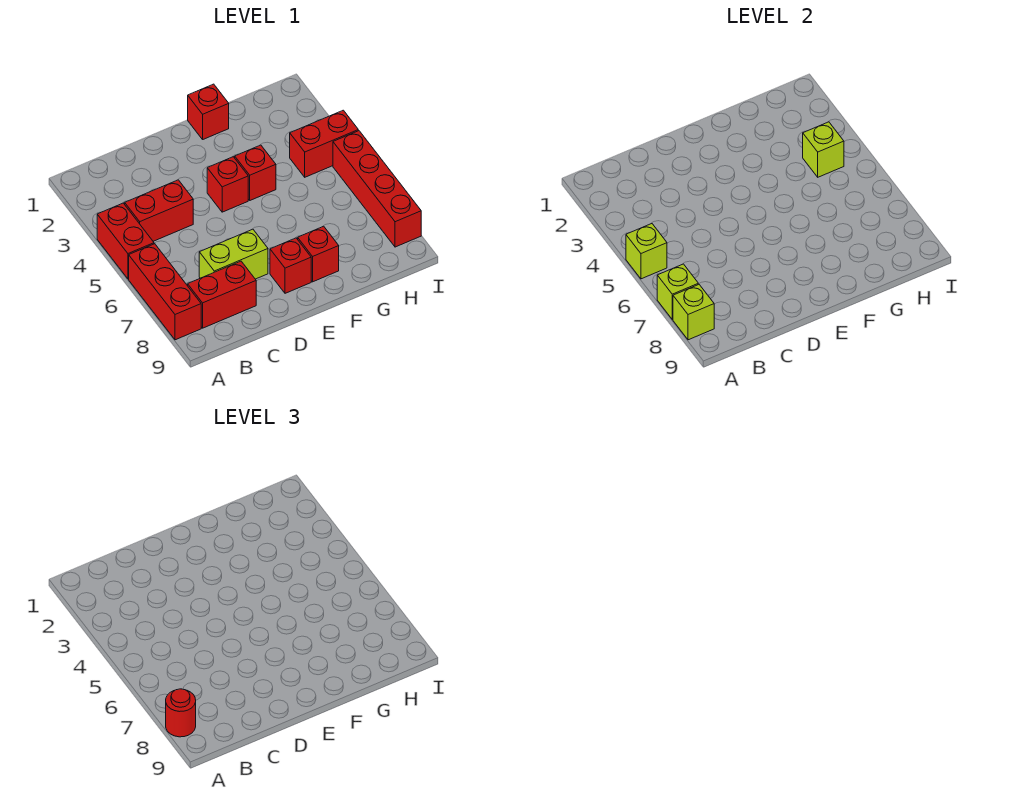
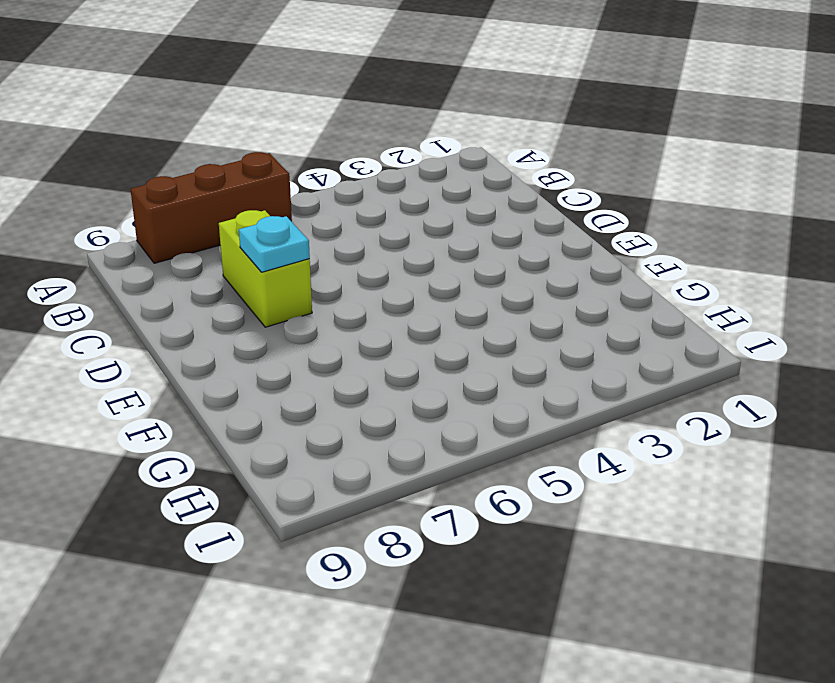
brown 1x3 brick [131,152,292,263] -> red 1x3 brick [129,244,201,340]
cyan 1x1 plate [239,216,310,272] -> none
none -> red 1x2 brick [97,203,154,279]
none -> red 1x2 brick [125,180,193,241]
none -> red 1x2 brick [188,261,256,328]

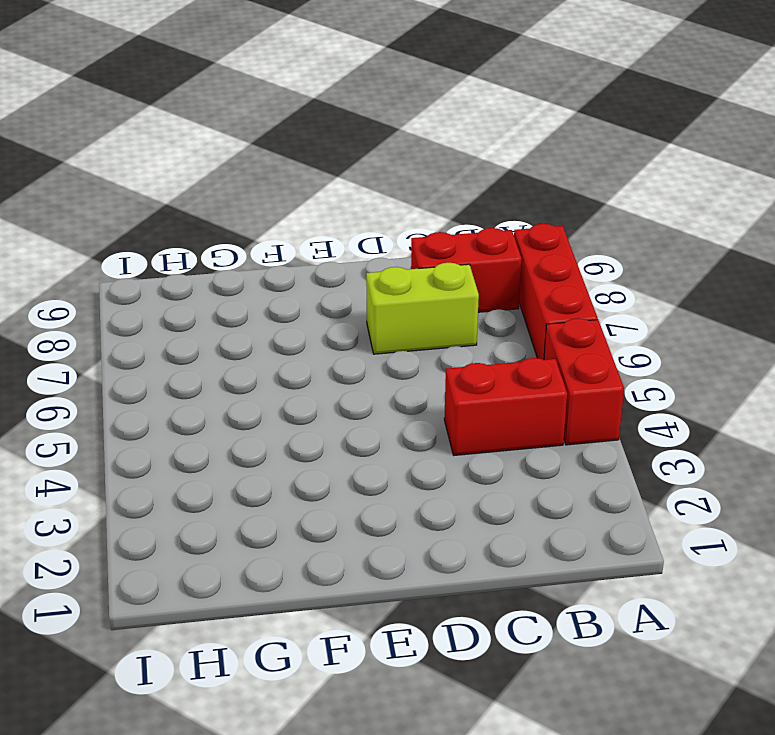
none -> red 1x1 brick [207,157,248,212]
none -> red 1x1 brick [270,238,311,293]
none -> red 1x1 brick [188,84,229,139]

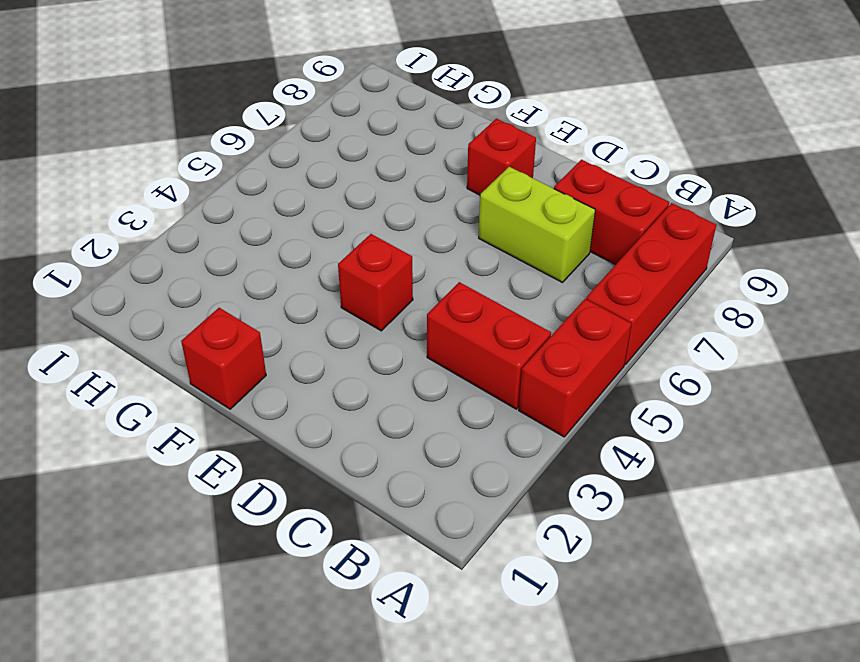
none -> red 1x1 brick [235,145,276,200]
none -> red 1x1 brick [298,226,339,282]
none -> red 1x2 brick [290,110,358,177]

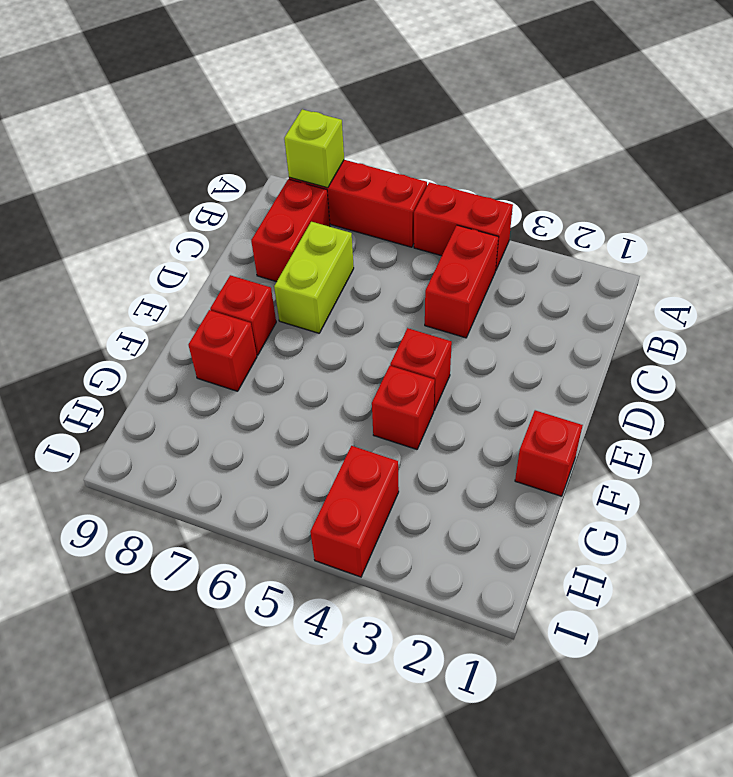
none -> red 1x4 brick [333,131,421,247]
none -> lime 1x1 brick [626,224,667,279]
none -> lime 1x1 brick [657,264,698,319]

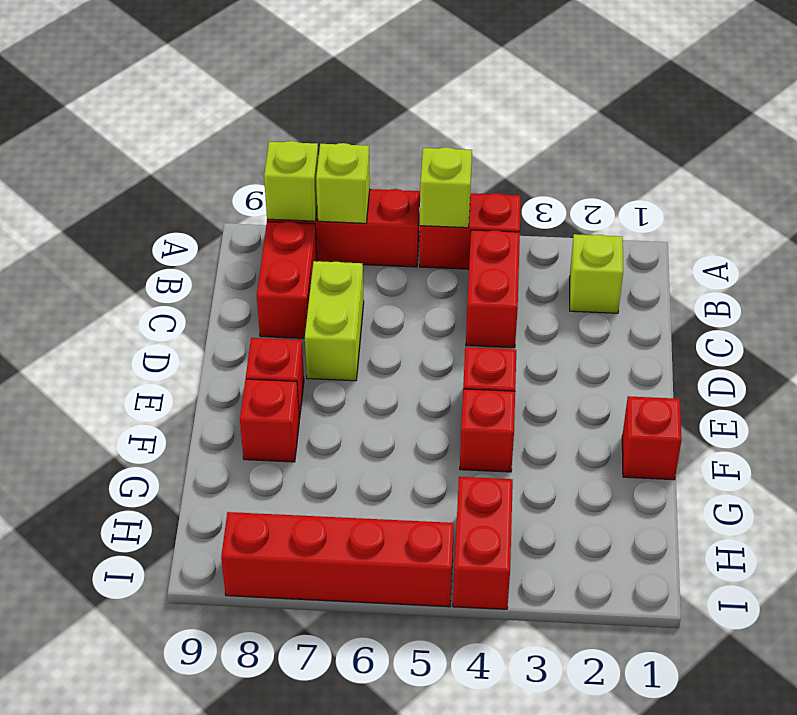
lime 1x1 brick [570,234,623,313] -> lime 1x1 brick moved to [803,122,844,177]
none -> red 1x1 round brick [166,689,196,737]

